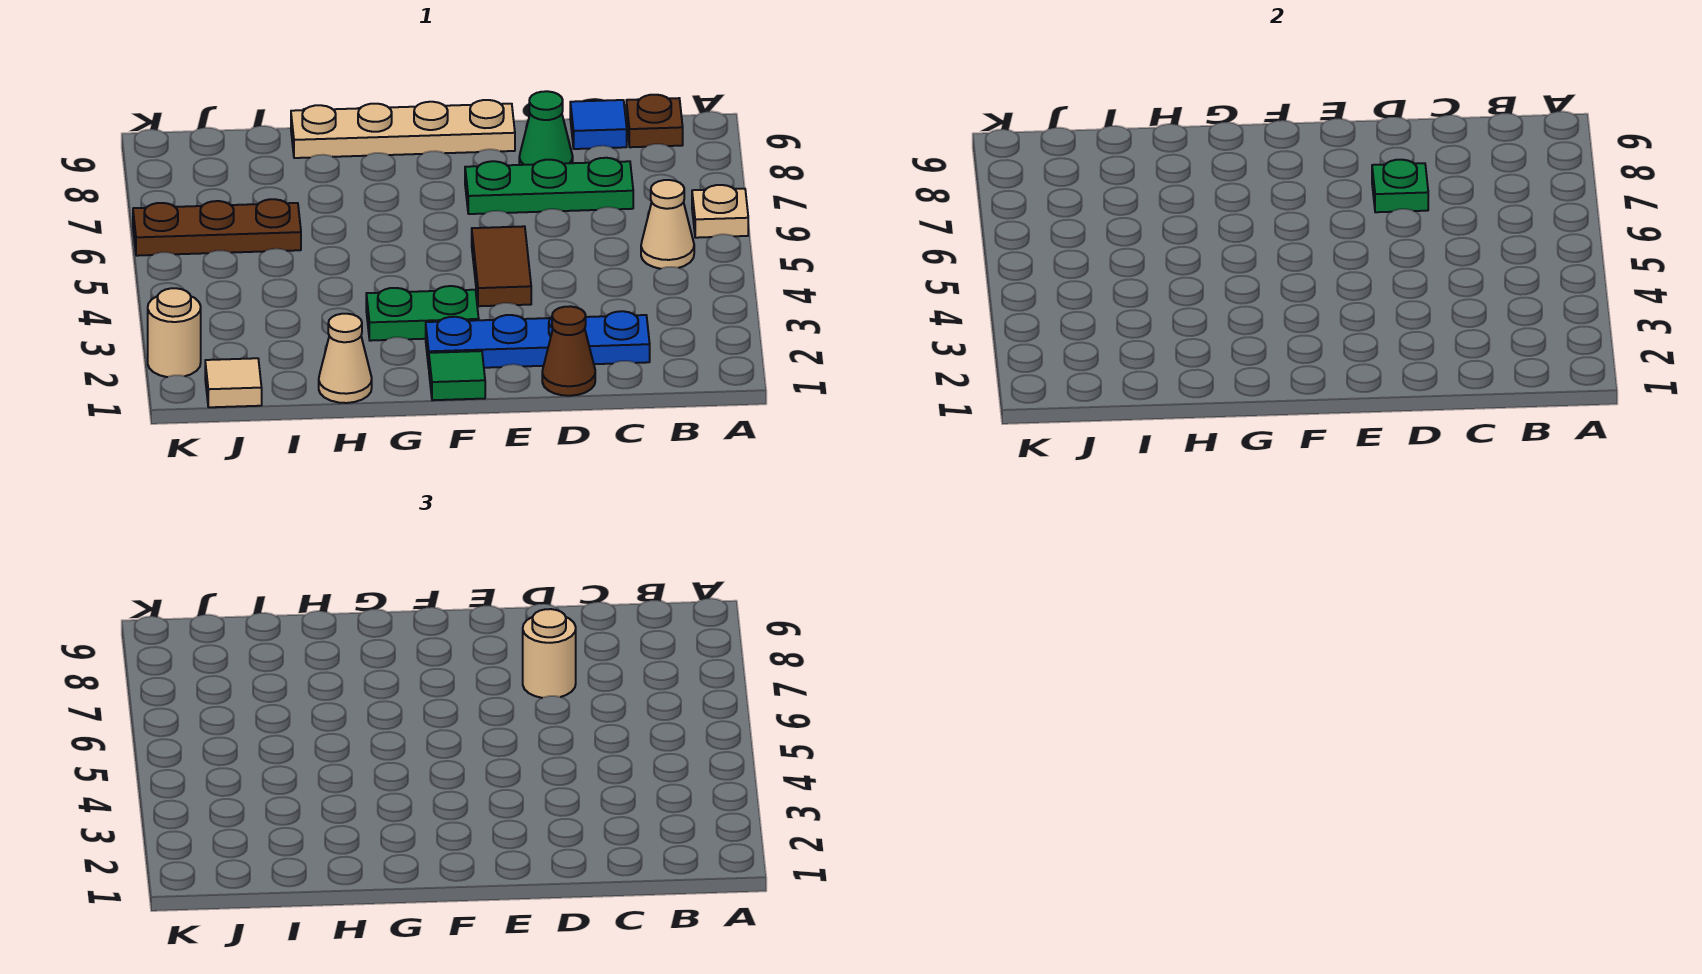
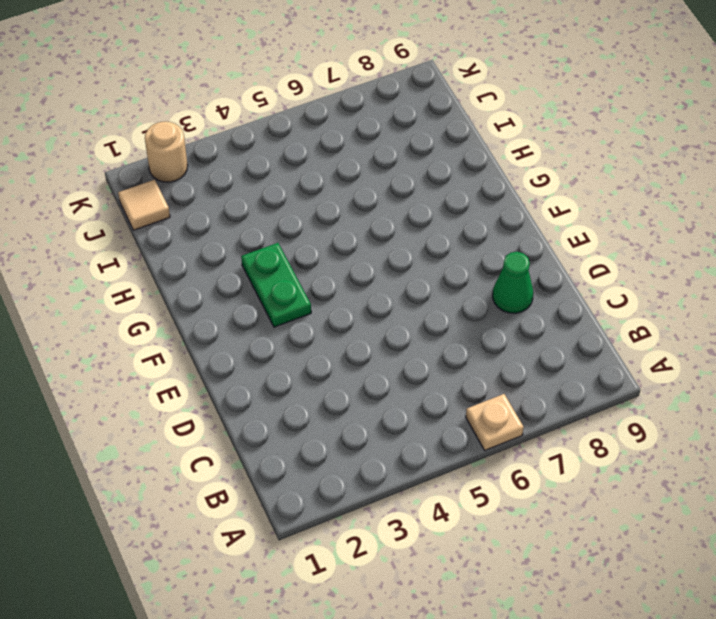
none -> tan 1x1 cone [641,180,694,269]
none -> brown 1x1 plate [626,95,683,147]
none -> blue 1x4 plate [426,311,650,368]

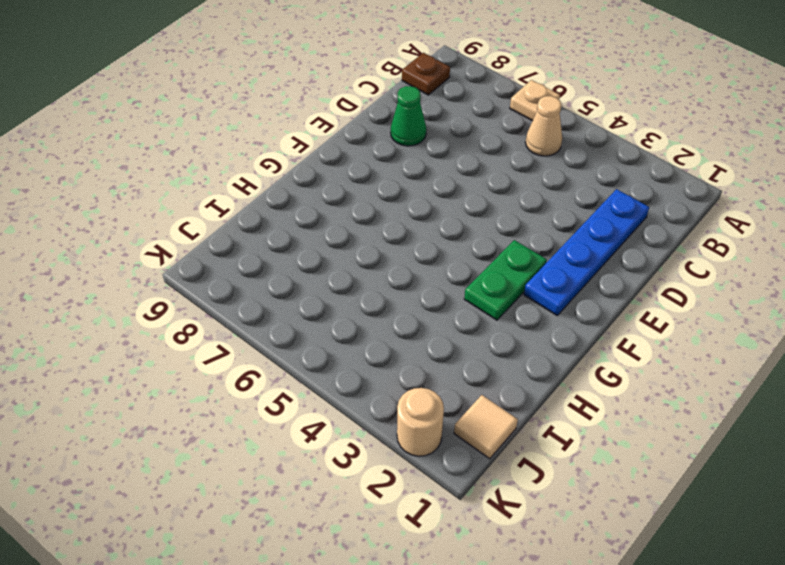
none -> green 1x3 plate [465,158,633,214]
none -> blue 1x1 tile [570,100,627,149]
none -> brown 1x1 cone [542,306,595,396]

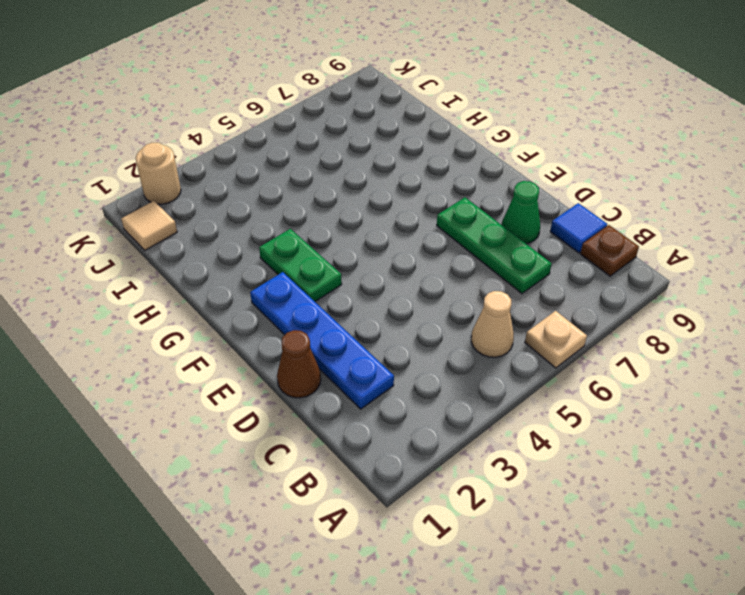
none -> brown 1x2 tile [472,226,531,306]
none -> tan 1x4 plate [291,100,515,158]
none -> green 1x1 tile [429,351,485,400]

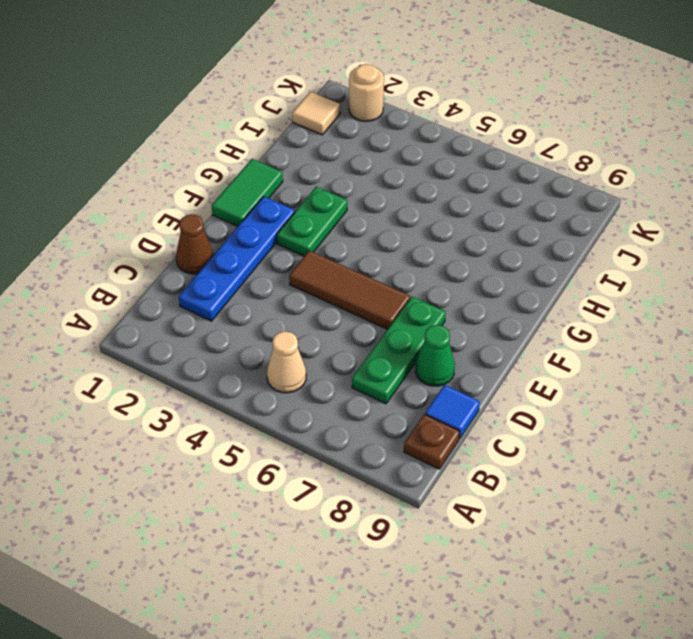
brown 1x3 tile [289,251,410,329] -> brown 1x2 tile [472,226,531,306]
green 1x2 tile [212,159,283,226] -> green 1x1 tile [429,351,485,400]
none -> tan 1x1 plate [692,185,748,238]
none -> tan 1x4 plate [291,100,515,158]
none -> tan 1x1 cone [319,314,372,403]

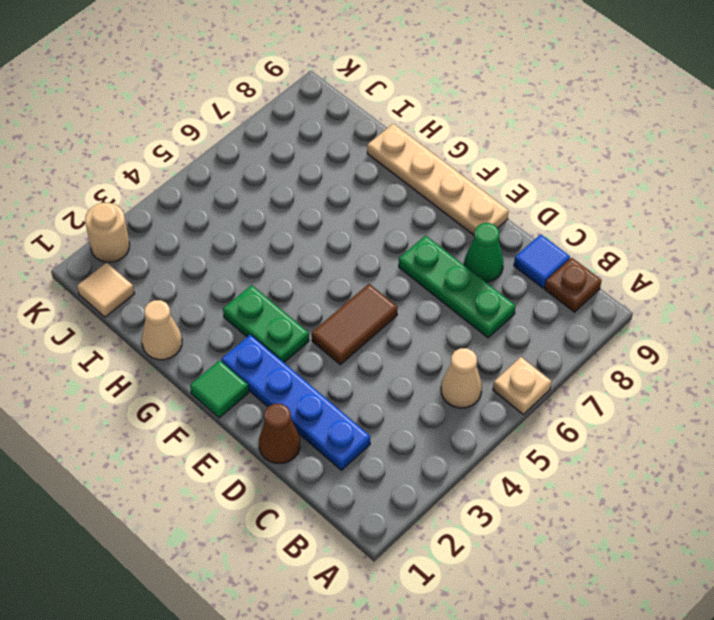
none -> brown 1x3 plate [133,199,301,256]
none -> green 1x1 plate [1372,160,1428,212]
none -> tan 1x1 round brick [523,609,576,698]

